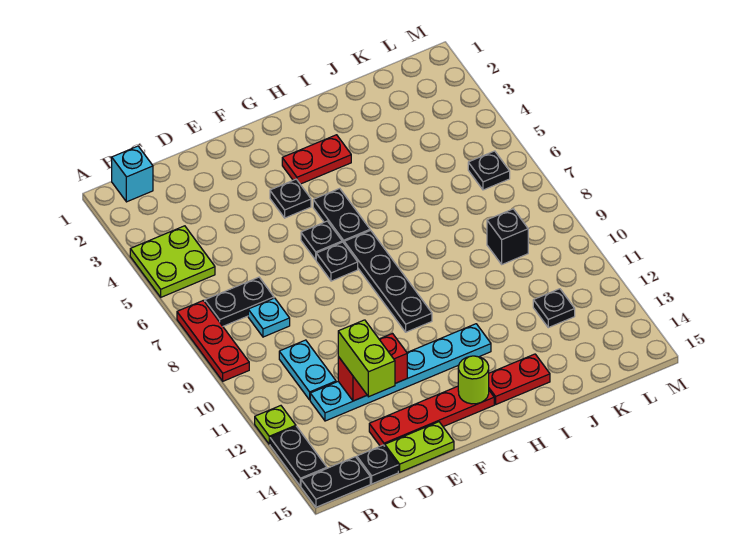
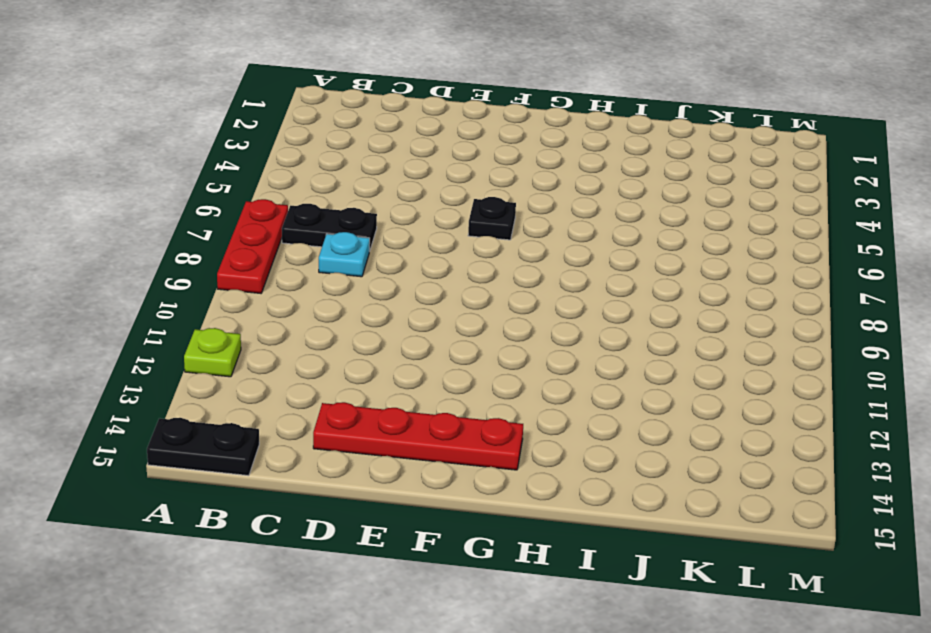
none -> lime 2x2 plate [130,226,215,297]
none -> black 1x2 plate [270,426,327,486]
none -> cyan 1x1 brick [112,146,153,202]

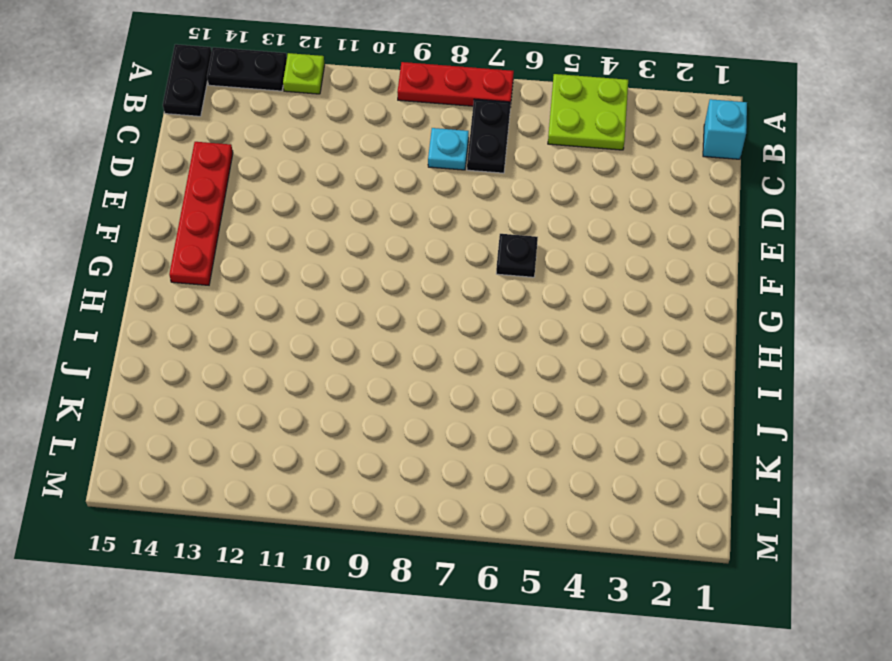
none -> cyan 1x2 plate [279,340,336,400]
none -> cyan 1x6 plate [310,324,491,421]
none -> black 1x1 plate [357,445,398,484]

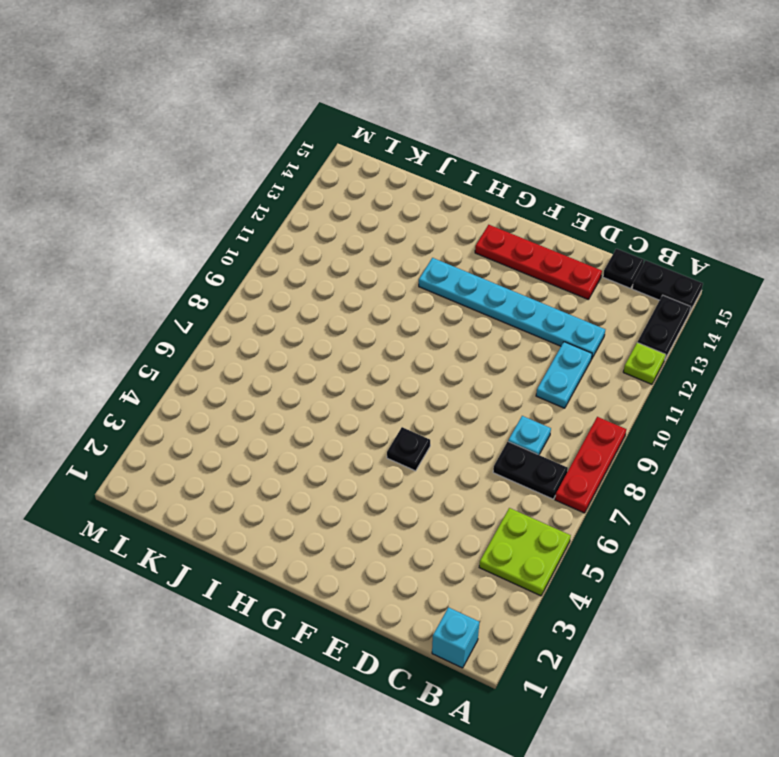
none -> lime 1x2 plate [385,422,454,472]
none -> black 1x1 plate [270,179,311,218]
none -> black 1x1 plate [316,242,358,281]

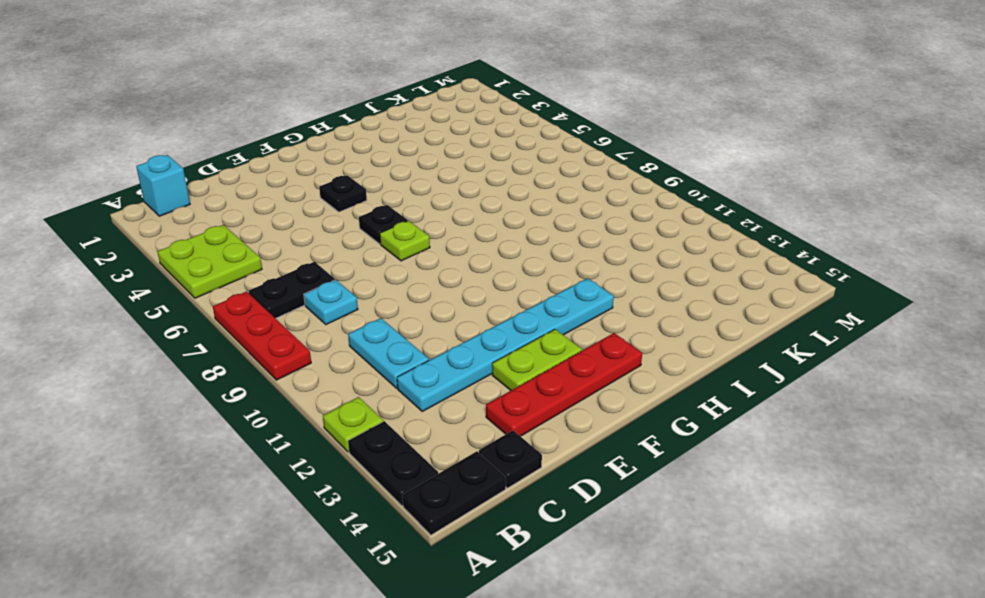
lime 1x2 plate [492,329,582,390] -> lime 1x2 plate moved to [385,422,454,472]
lime 1x1 plate [380,221,430,261] -> black 1x1 plate [316,242,358,281]
none -> red 1x2 plate [282,135,351,184]
none -> black 1x2 plate [313,188,370,243]
none -> black 1x4 plate [344,230,432,332]

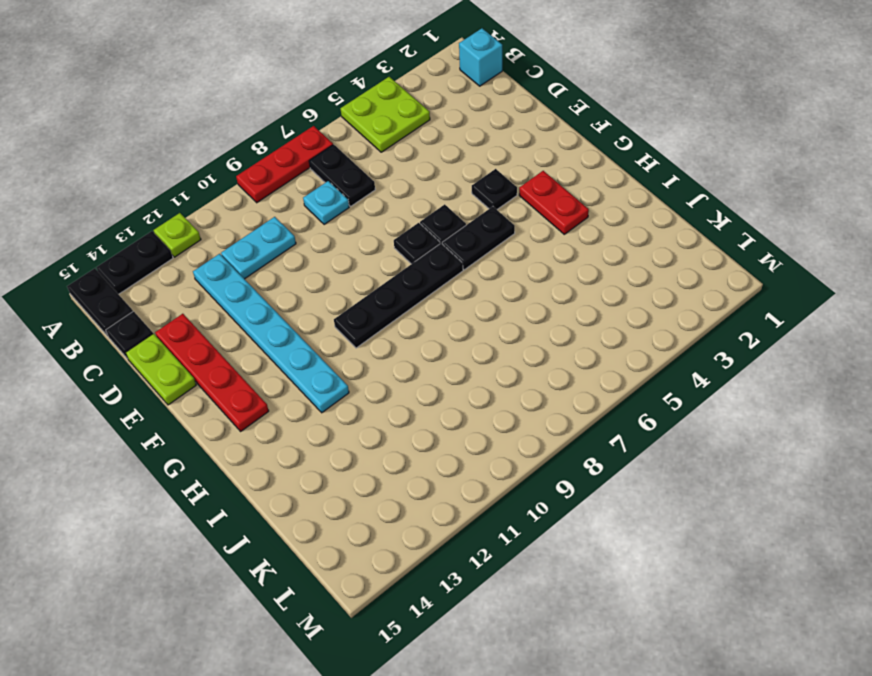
none -> red 1x2 plate [489,354,550,404]
none -> black 1x1 brick [487,209,528,264]
none -> black 1x1 plate [533,289,575,328]

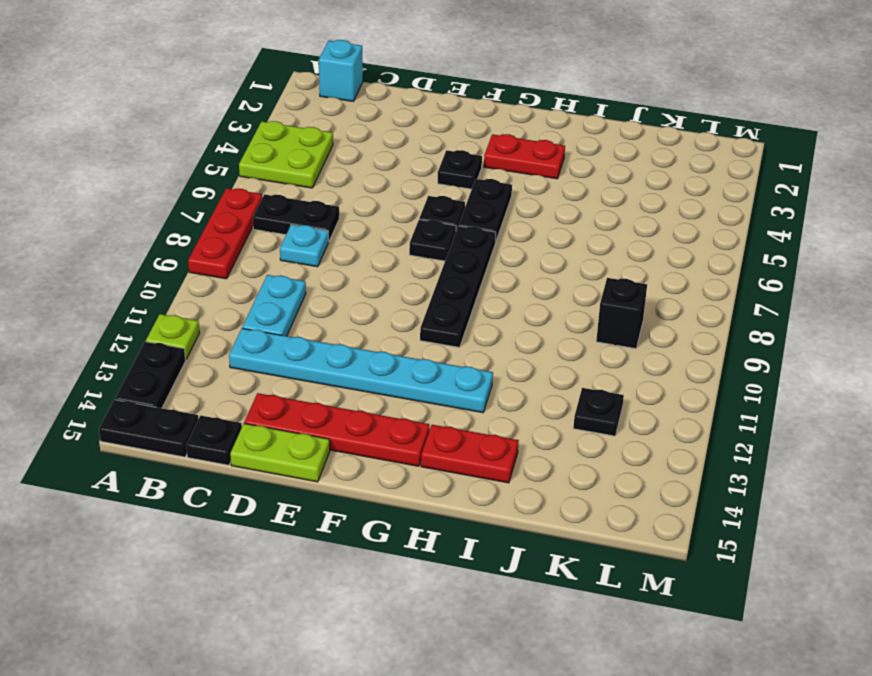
none -> black 1x1 plate [468,151,510,190]
none -> red 1x2 brick [338,334,407,401]
none -> lime 1x1 round brick [458,356,489,404]

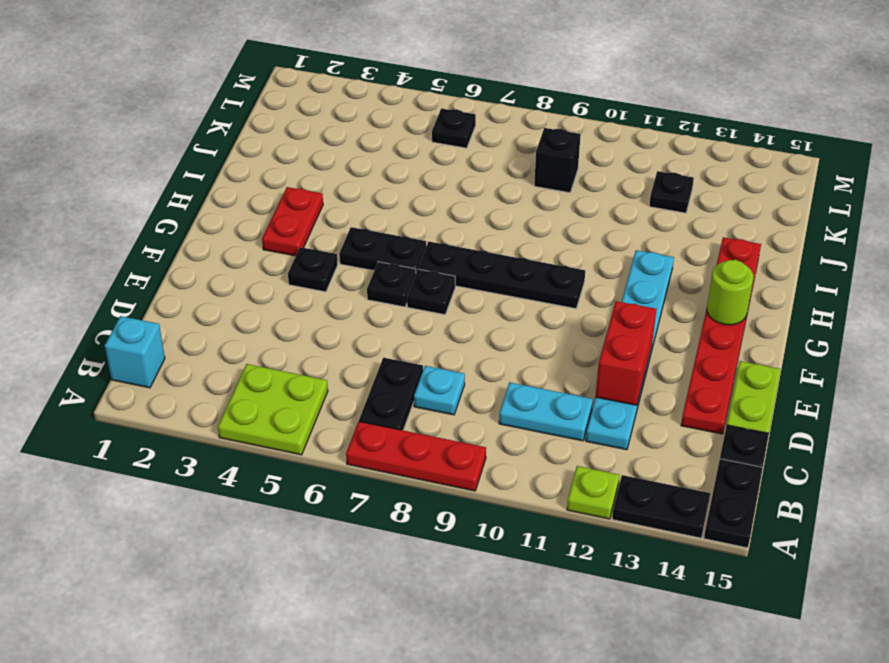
none -> lime 1x2 brick [338,320,395,397]

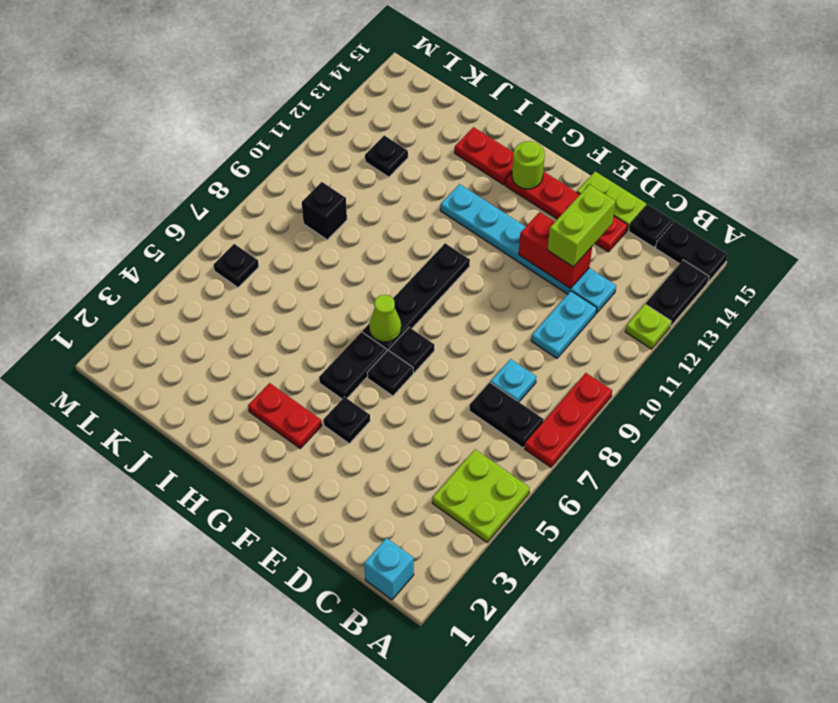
lime 1x1 cone [369,295,401,342] -> none

